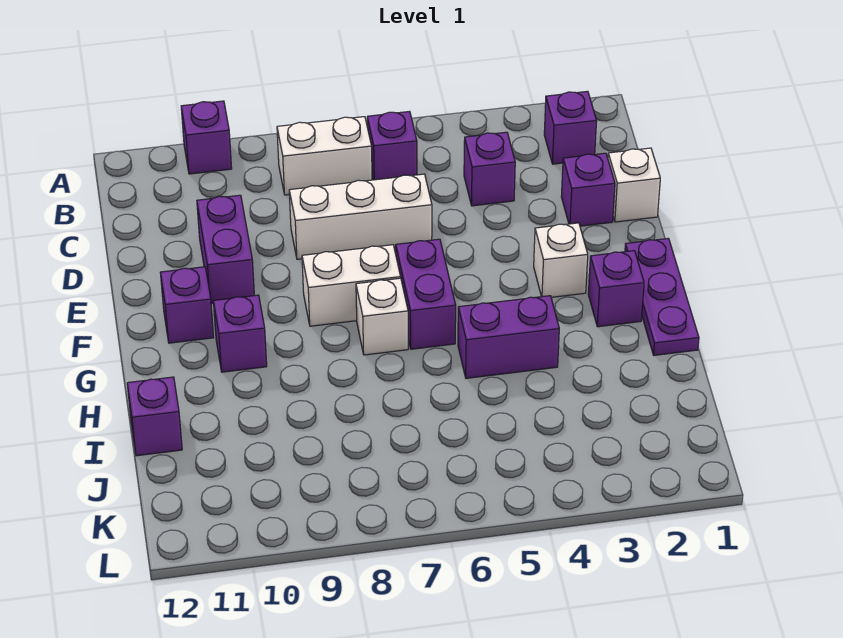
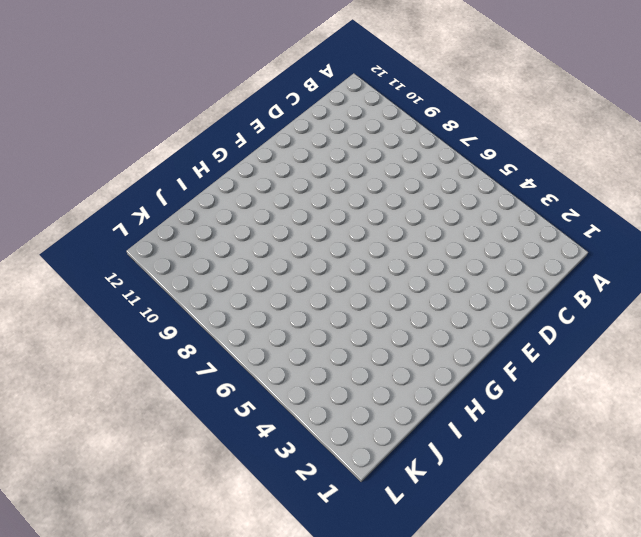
none -> purple 1x1 brick [181,101,232,174]
none -> purple 1x1 brick [544,91,597,164]
none -> purple 1x1 brick [367,111,417,180]

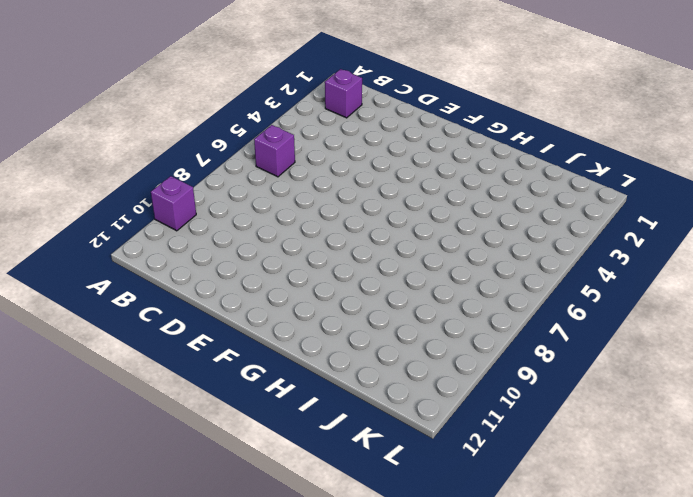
none -> white 1x2 brick [277,117,372,195]
none -> purple 1x1 brick [464,132,515,206]
none -> white 1x1 brick [608,148,660,222]

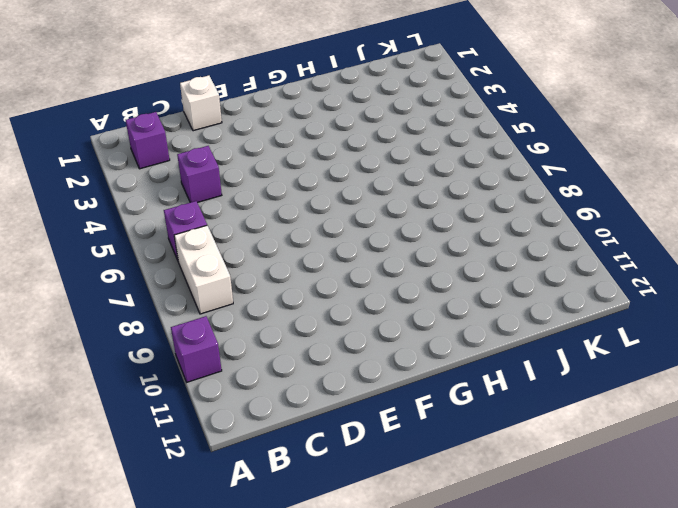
none -> purple 1x1 brick [561,153,615,226]
none -> white 1x3 brick [289,174,432,259]
none -> purple 1x2 brick [197,195,254,303]

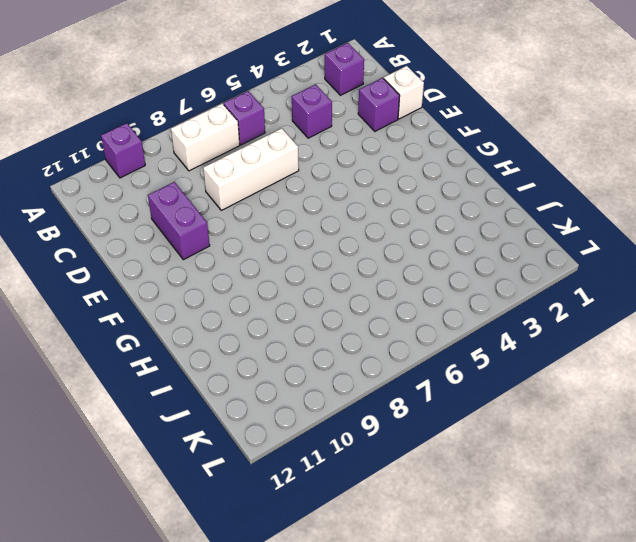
none -> purple 1x3 plate [625,238,699,355]
none -> white 1x1 brick [534,223,588,297]
none -> purple 1x2 brick [396,239,456,349]

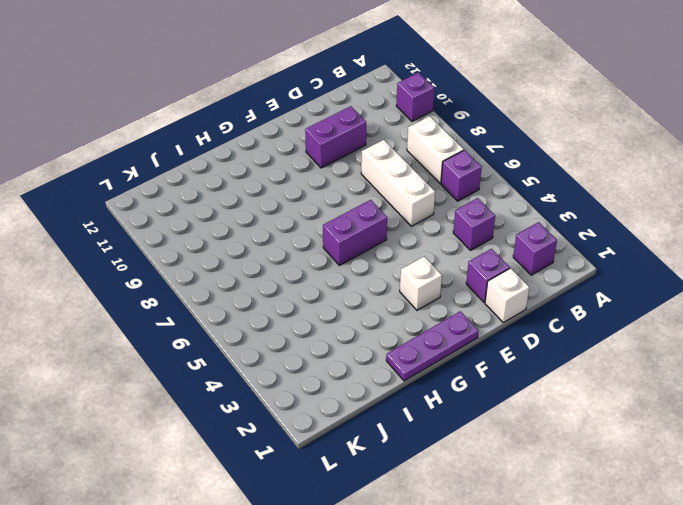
none -> white 1x2 brick [302,245,401,326]
none -> purple 1x1 brick [160,267,214,343]
none -> purple 1x1 brick [588,251,644,327]

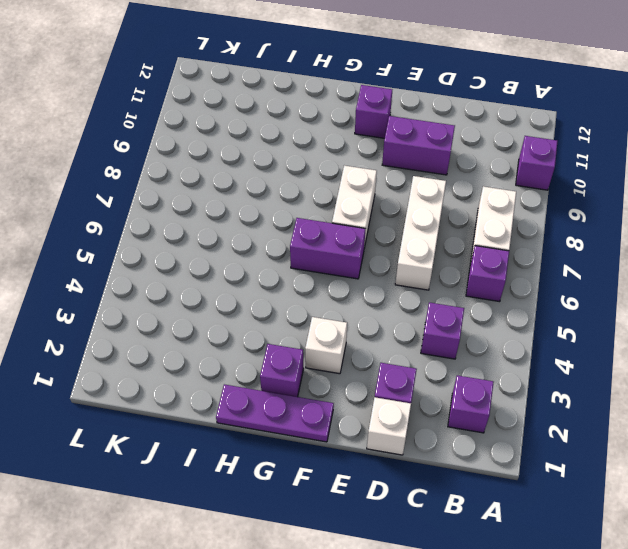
none -> white 1x1 brick [356,278,408,355]
none -> purple 1x1 brick [213,295,267,372]
none -> purple 1x2 brick [458,296,559,378]

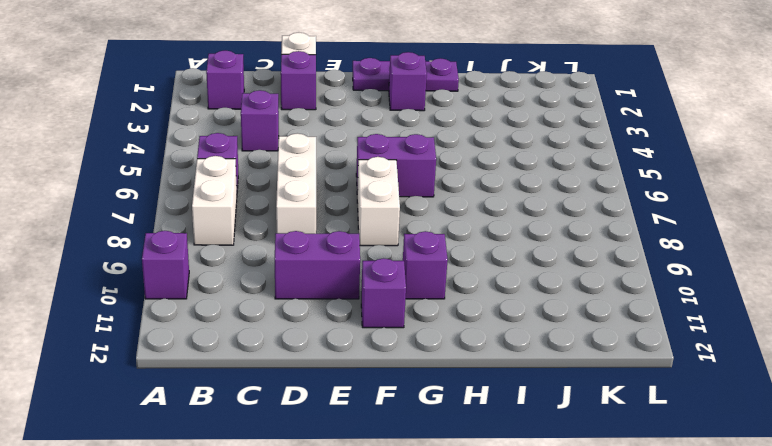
none -> white 1x1 brick [534,223,588,297]
none -> white 1x1 brick [356,278,408,355]
none -> purple 1x2 brick [458,296,559,378]

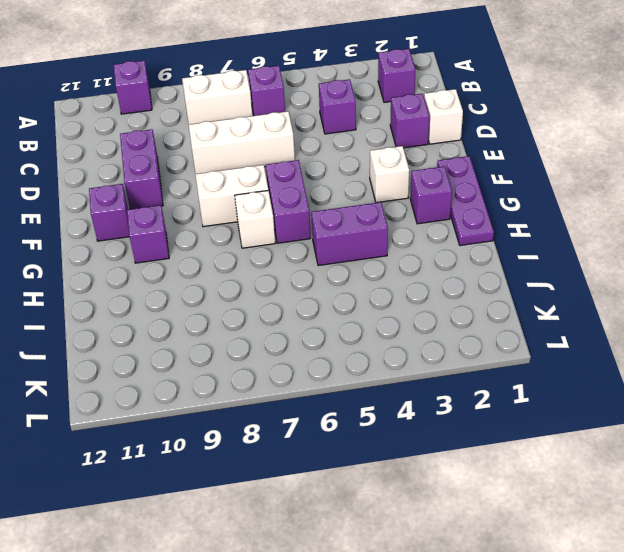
none -> purple 1x1 brick [127,377,182,456]

